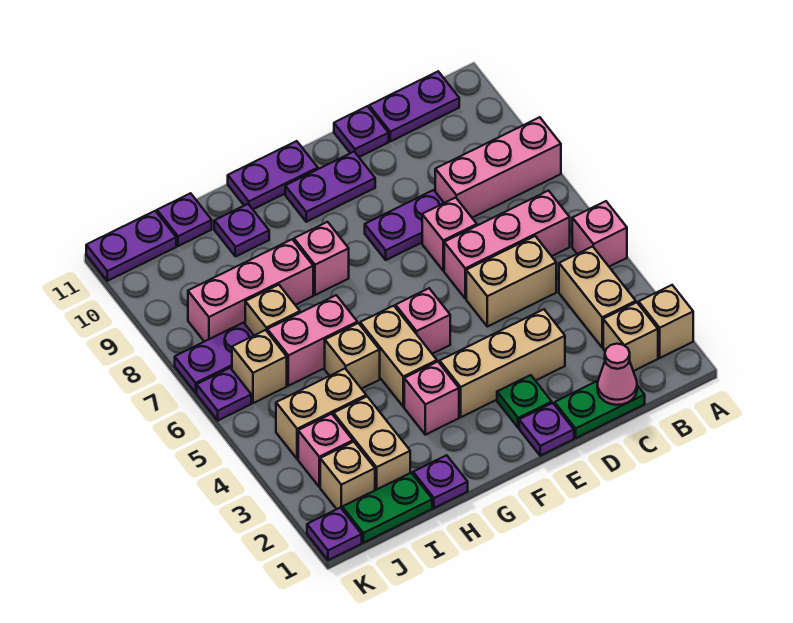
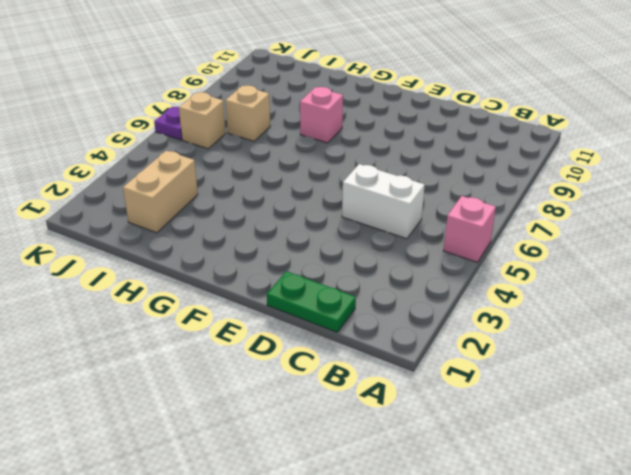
white 1x2 brick [342,164,425,239] -> tan 1x2 brick [466,236,556,327]
none -> tan 1x1 brick [639,285,693,358]
none -> pink 1x3 brick [435,117,561,218]
none -> tan 1x1 brick [603,302,658,371]
none -> tan 1x2 brick [559,246,636,347]

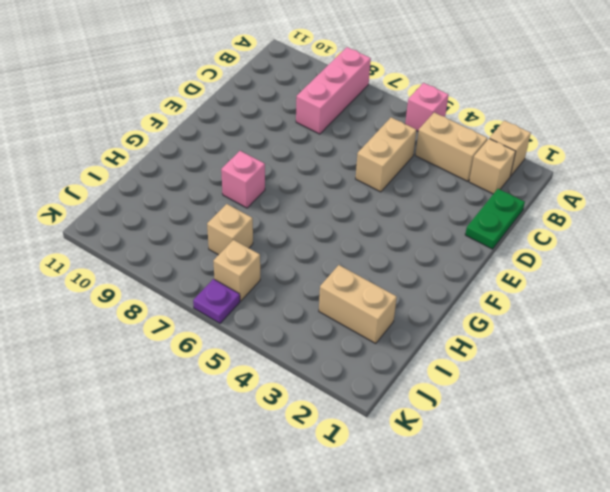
none -> pink 1x3 brick [444,191,570,299]
none -> purple 1x2 plate [369,72,459,141]
none -> tan 1x3 brick [440,309,565,417]
none -> pink 1x1 brick [422,198,477,271]

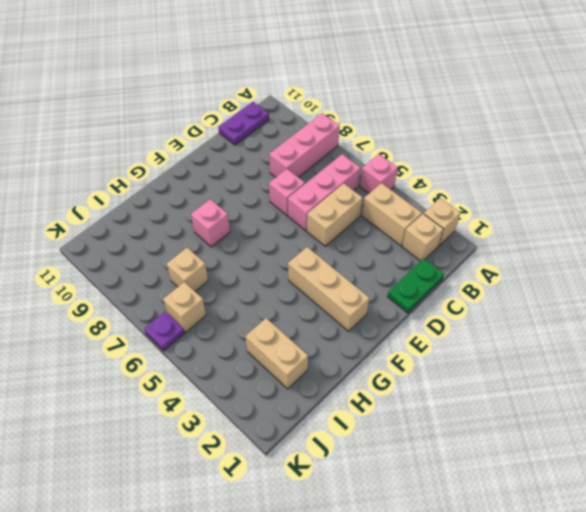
tan 1x3 brick [288,247,370,331] -> tan 1x3 brick turned to [440,309,565,417]
none -> purple 1x2 plate [365,190,444,260]
none -> purple 1x1 plate [334,106,389,157]
none -> purple 1x1 plate [519,403,574,456]
none -> green 1x1 plate [497,375,552,428]

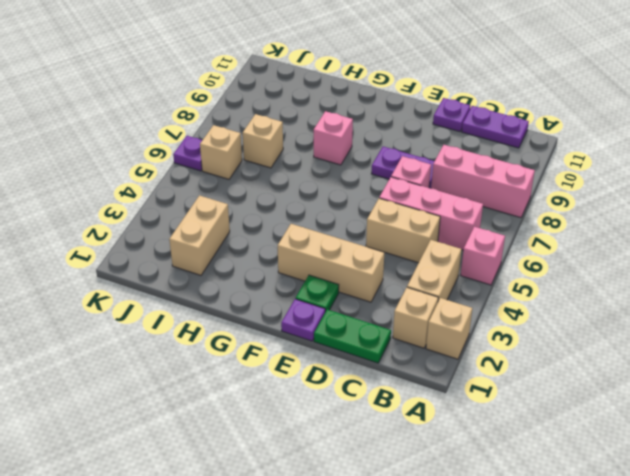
none -> purple 1x2 plate [285,152,375,222]
none -> pink 1x1 brick [396,288,450,354]
none -> purple 1x2 plate [228,141,318,209]
none -> pink 1x1 brick [404,362,459,435]

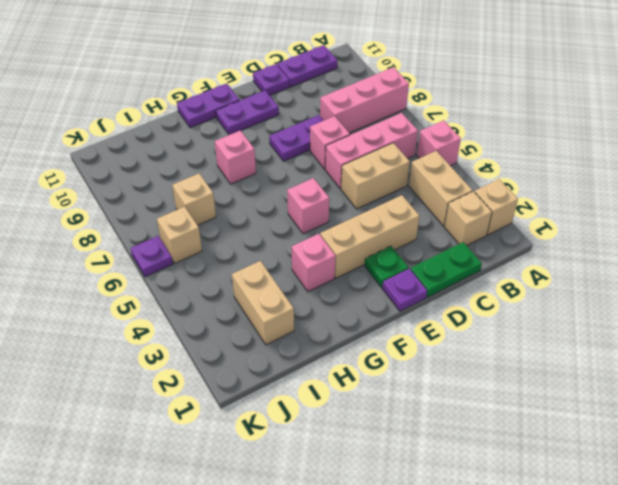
none -> tan 1x2 brick [360,306,437,407]
none -> purple 1x1 plate [413,455,468,508]
none -> tan 1x1 brick [325,323,380,389]
none -> pink 1x2 brick [267,295,357,386]

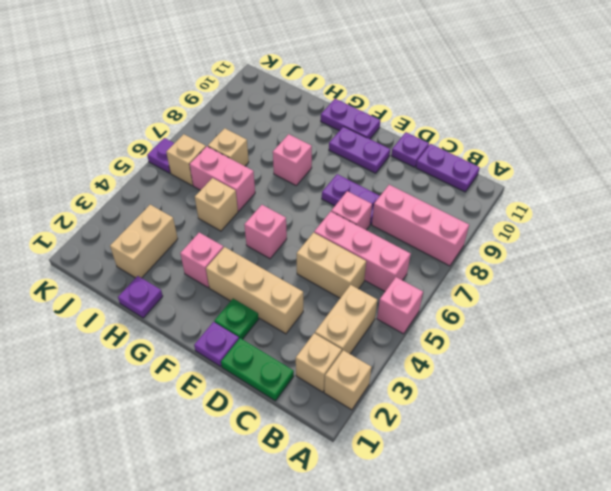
none -> tan 1x2 brick [360,306,437,407]
none -> pink 1x3 brick [188,239,313,342]
none -> purple 1x1 plate [214,204,269,257]
none -> green 1x2 plate [342,473,432,543]

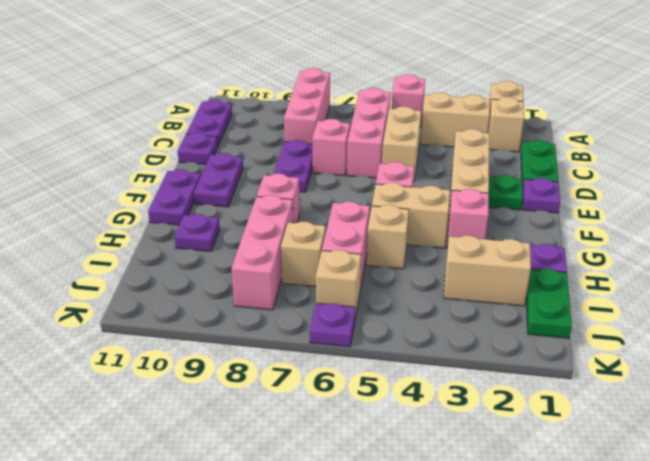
none -> tan 1x2 brick [276,369,366,459]
none -> purple 1x1 plate [157,193,212,246]
none -> tan 1x1 brick [320,442,375,509]
none -> pink 1x1 brick [298,414,353,487]

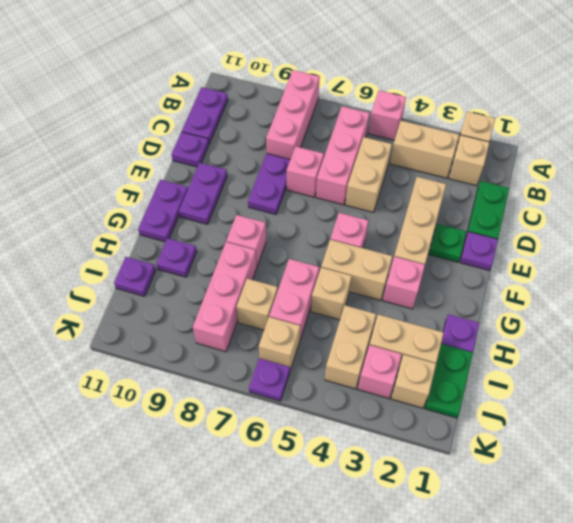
none -> purple 1x2 plate [175,323,254,392]
none -> purple 1x2 plate [86,211,176,281]
none -> purple 1x1 plate [307,508,362,560]
none -> pink 1x1 cone [597,344,637,405]

